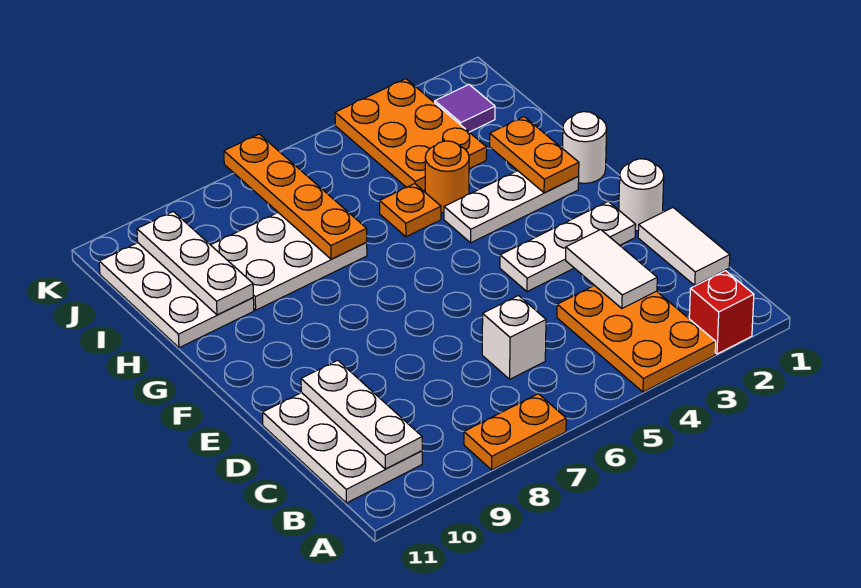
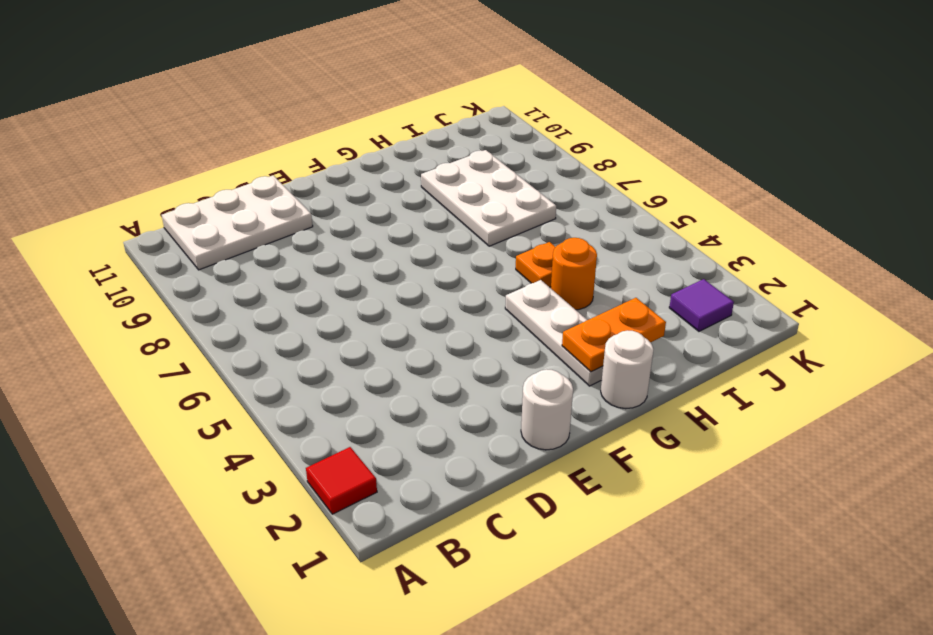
red 1x1 tile [306,447,377,514] -> red 1x1 brick [689,271,754,354]
none -> orange 2x3 plate [557,285,716,392]
none -> orange 1x2 plate [464,394,566,470]
none -> white 1x2 tile [638,208,730,285]

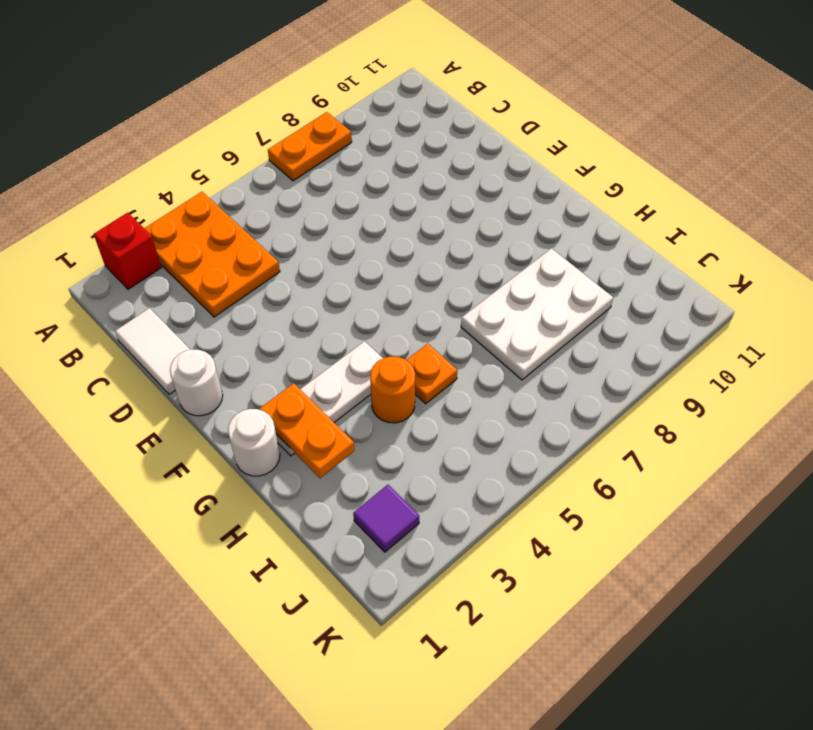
none -> white 2x3 plate [263,393,422,503]
none -> white 1x1 brick [482,296,546,379]
none -> white 1x3 plate [500,201,636,292]

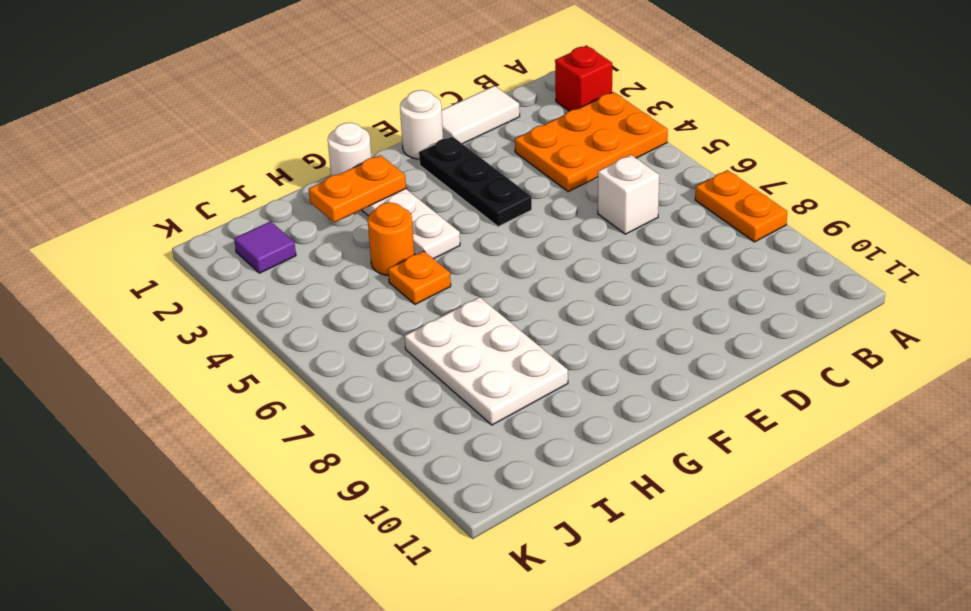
black 1x3 plate [419,136,532,227] -> white 1x3 plate [500,201,636,292]
none -> white 2x3 plate [263,393,422,503]
none -> white 2x3 plate [99,243,254,348]
none -> orange 2x3 plate [335,79,487,191]

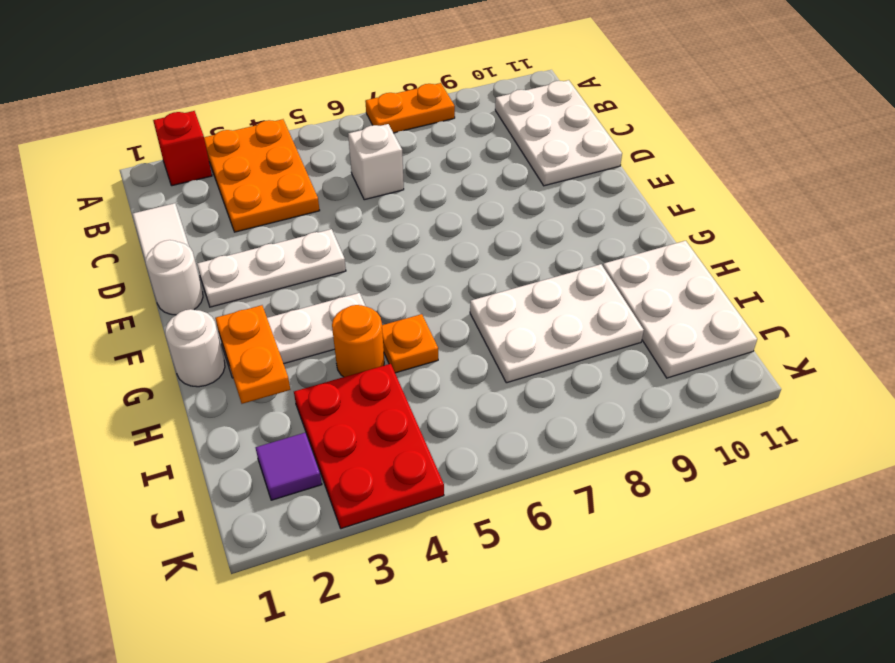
red 2x3 plate [294,364,444,529] -> orange 2x3 plate [335,79,487,191]
none -> white 1x3 plate [301,360,422,469]
none -> white 1x2 tile [566,230,657,308]
none -> orange 1x4 plate [224,134,367,259]

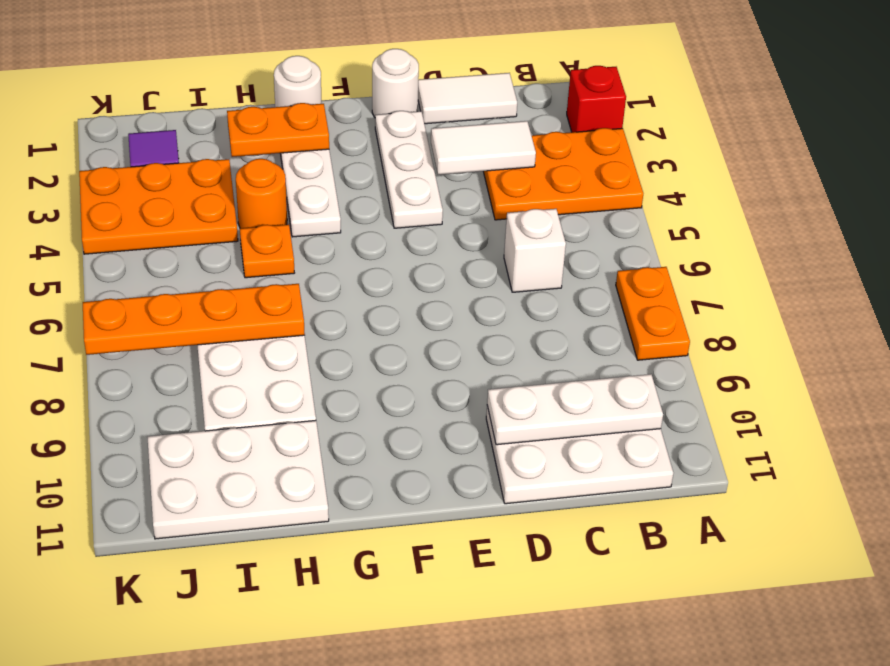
none -> white 1x3 plate [137,212,253,315]

